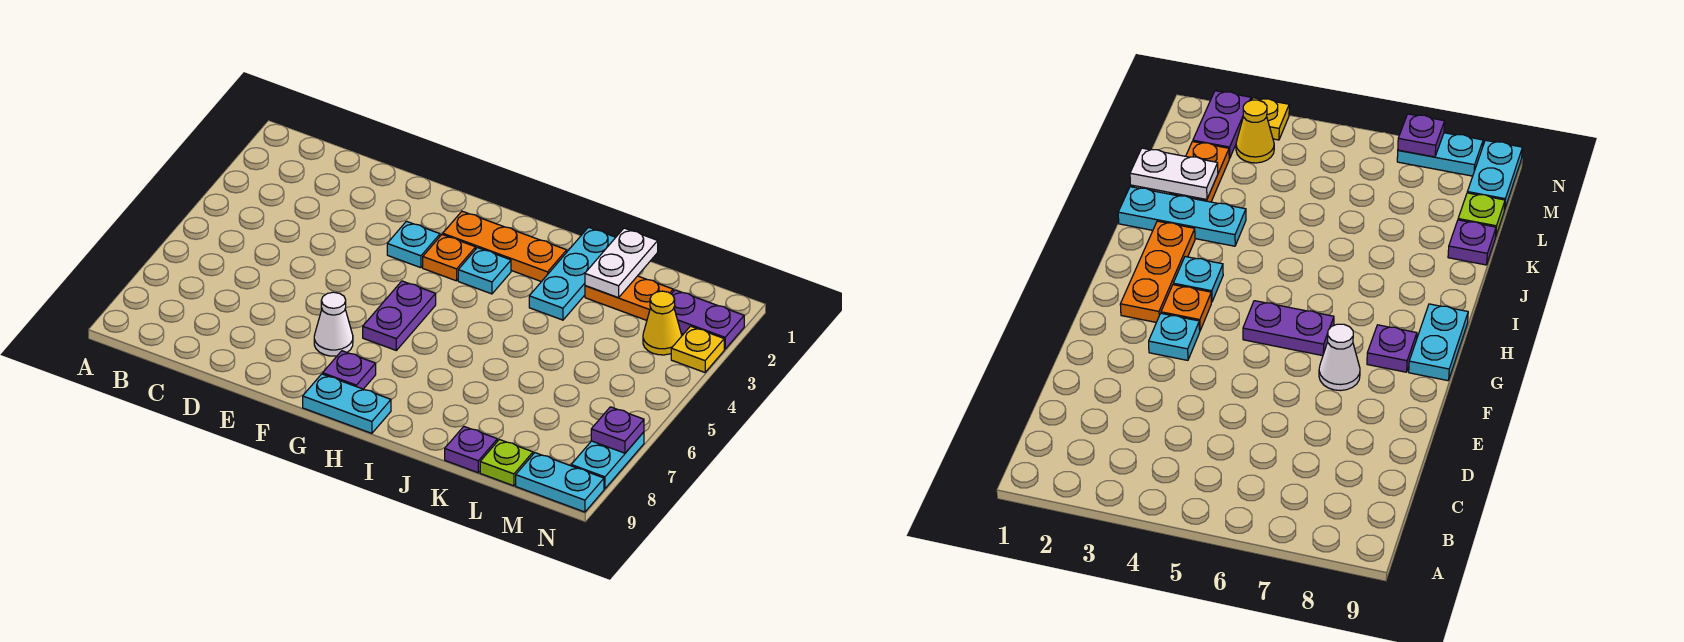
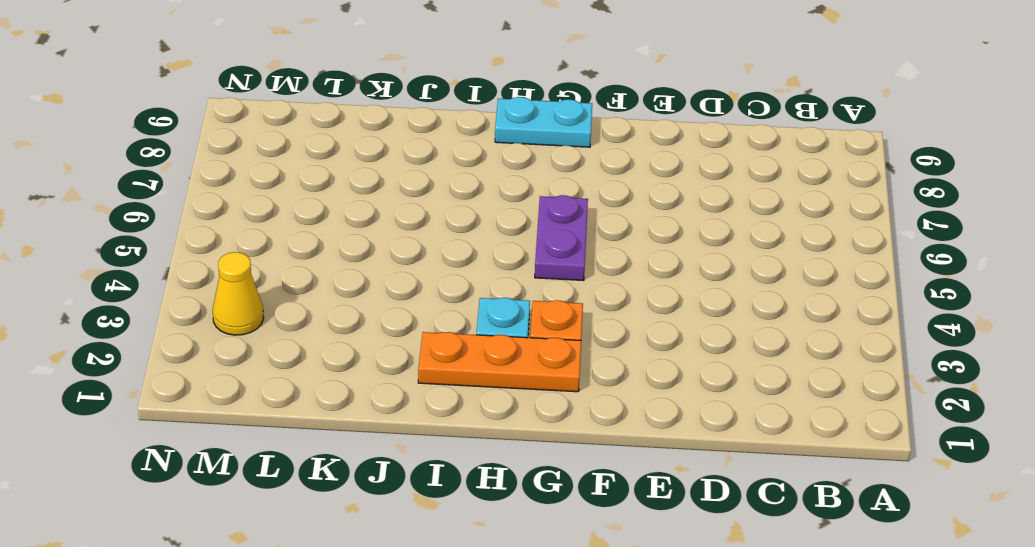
none -> cyan 1x1 plate [387,221,440,268]
none -> white 1x1 cone [314,292,353,356]
none -> purple 1x1 plate [323,351,376,389]

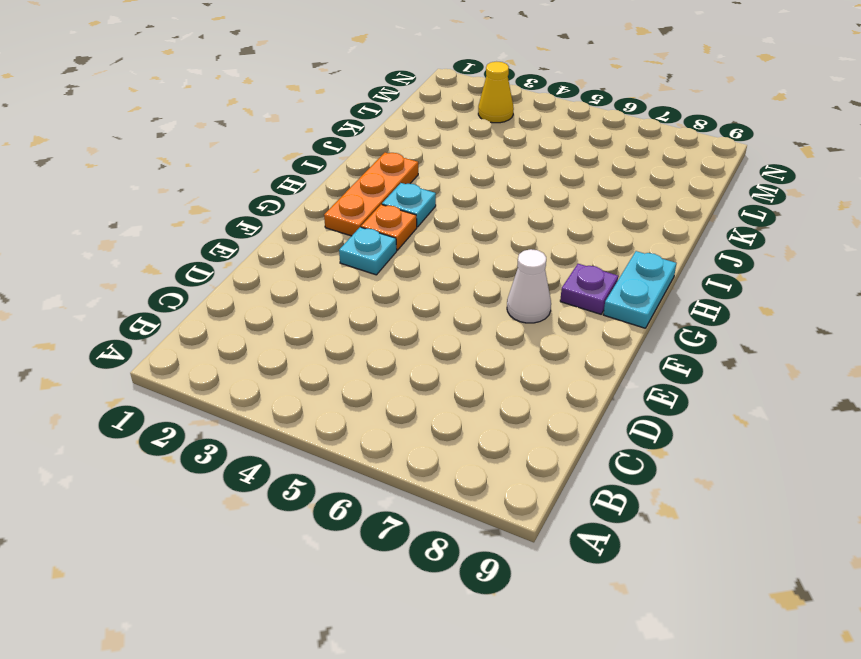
none -> purple 1x2 plate [363,281,436,350]
none -> cyan 1x3 plate [529,227,616,320]
none -> orange 1x2 plate [585,276,673,320]

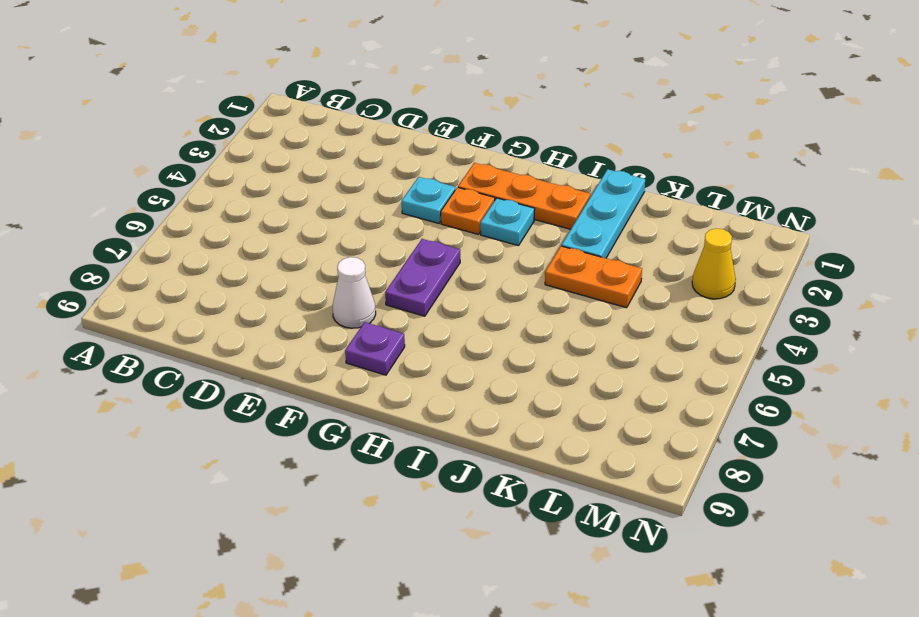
orange 1x2 plate [545,246,642,308] -> orange 1x2 plate moved to [585,276,673,320]
none -> cyan 1x2 plate [303,374,391,433]
none -> purple 1x1 plate [445,427,498,473]
none -> lime 1x1 plate [480,440,533,486]

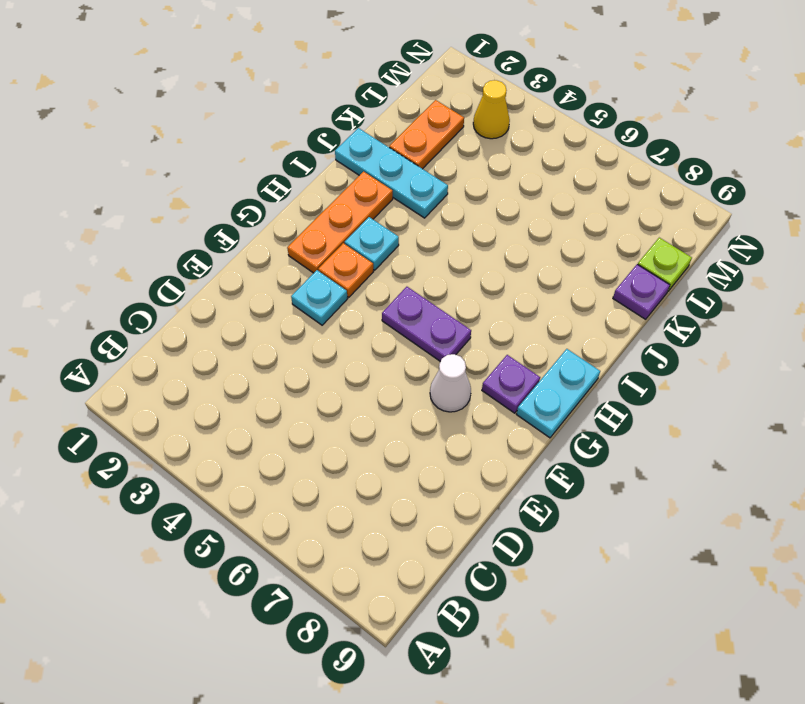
none -> purple 1x2 plate [672,290,744,349]
none -> cyan 1x2 plate [516,453,604,512]
none -> yellow 1x1 plate [671,326,724,372]

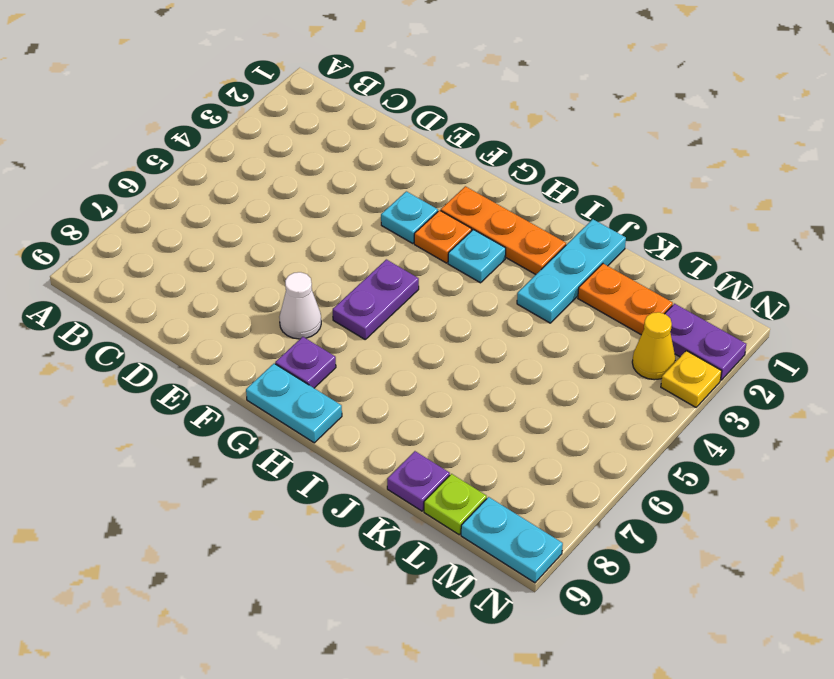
none -> cyan 1x2 plate [571,432,644,489]
none -> white 1x2 plate [585,228,658,298]
none -> purple 1x1 plate [591,407,644,453]

